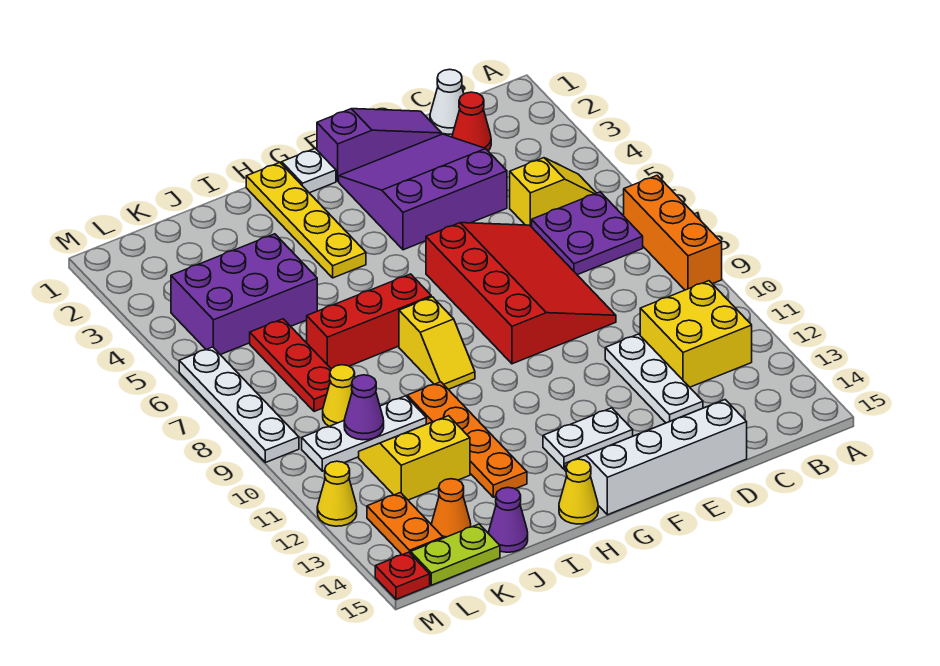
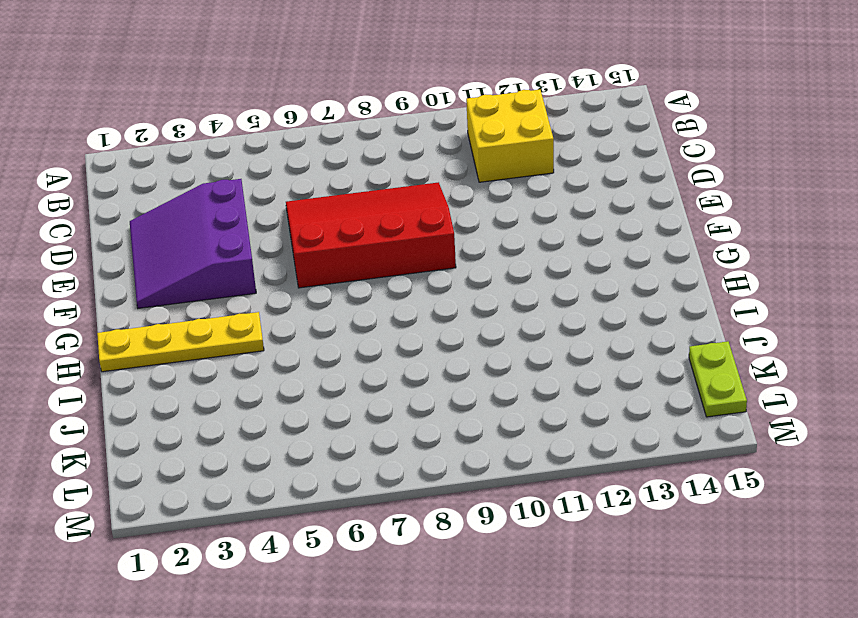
none -> orange 1x3 brick [624,175,722,290]
none -> yellow 1x2 slope [510,158,596,227]
none -> purple 2x2 plate [532,192,643,275]
none -> white 1x1 cone [430,69,464,134]

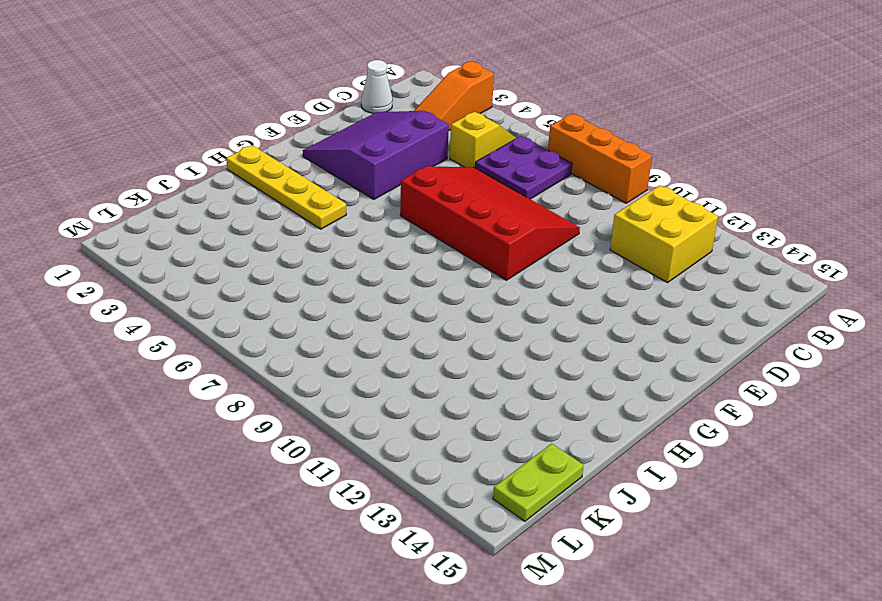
orange 1x3 slope [414,62,494,131] -> none
none -> red 1x1 cone [452,92,491,151]
none -> purple 1x3 slope [317,109,442,181]
none -> white 1x3 plate [605,334,703,423]
none -> white 2x4 slope [565,400,747,515]

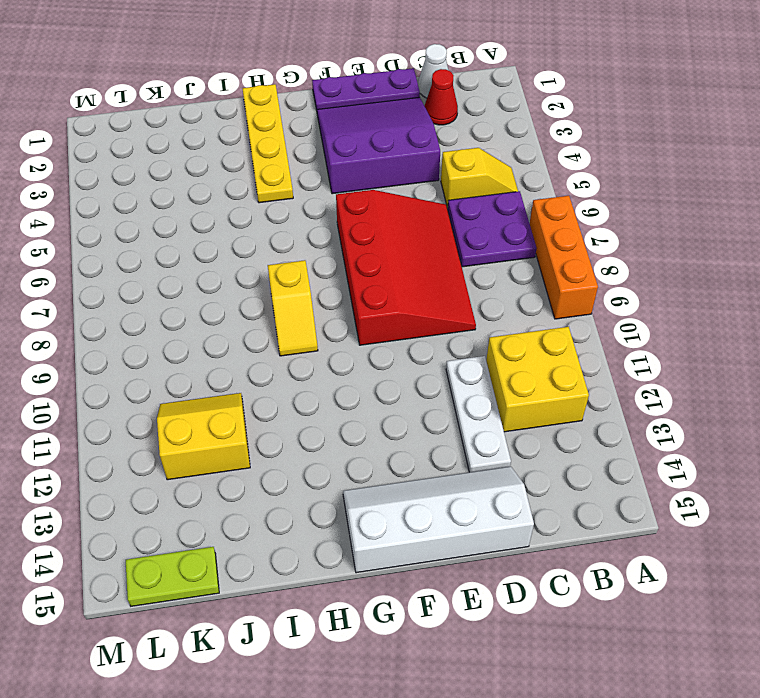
purple 1x3 plate [312,68,420,110] -> purple 1x3 slope [317,109,442,181]
none -> white 1x2 plate [543,408,633,469]
none -> white 1x1 plate [282,149,336,193]
none -> red 1x3 brick [307,274,431,369]
none -> yellow 1x1 cone [559,459,598,524]

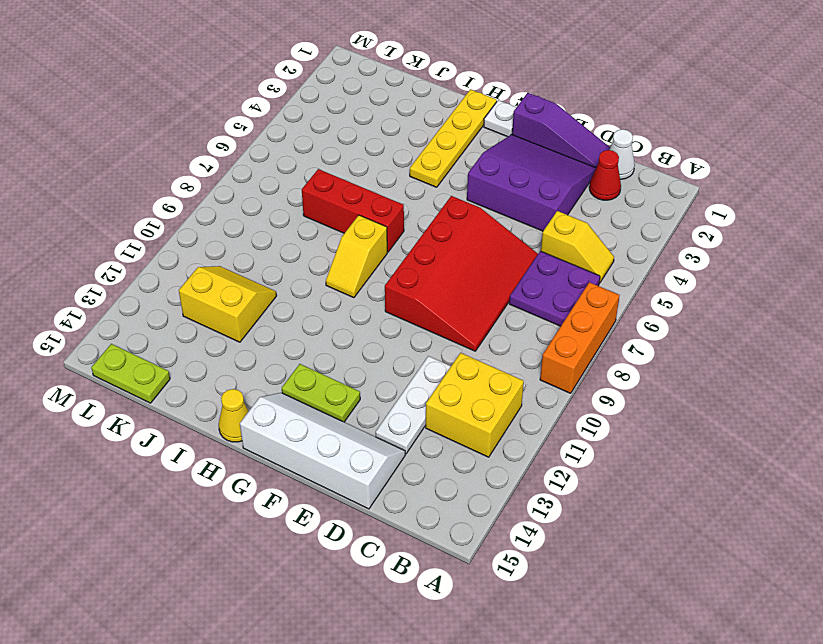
lime 1x2 plate [282,364,360,422] -> white 1x2 plate [543,408,633,469]
none -> orange 1x4 plate [407,382,527,497]
none -> purple 2x3 brick [171,234,317,355]
none -> white 1x3 plate [302,396,426,471]
none -> purple 1x1 cone [488,487,528,552]

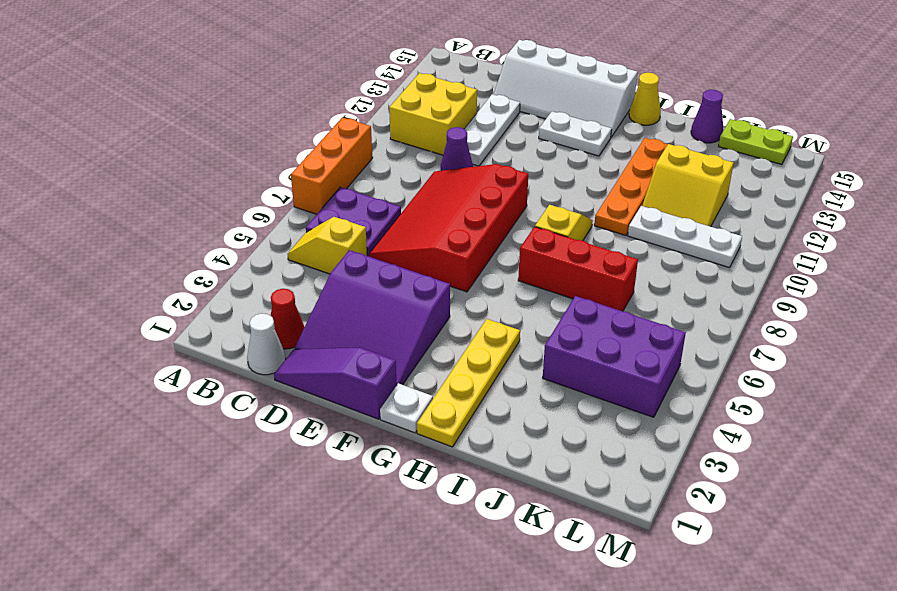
purple 1x1 cone [441,127,473,171] -> purple 1x1 cone moved to [344,375,384,440]
none -> red 1x3 plate [250,319,331,412]
none -> yellow 1x1 cone [323,365,355,426]
none -> orange 1x1 cone [431,479,471,538]
none -> orange 1x2 plate [367,493,443,555]

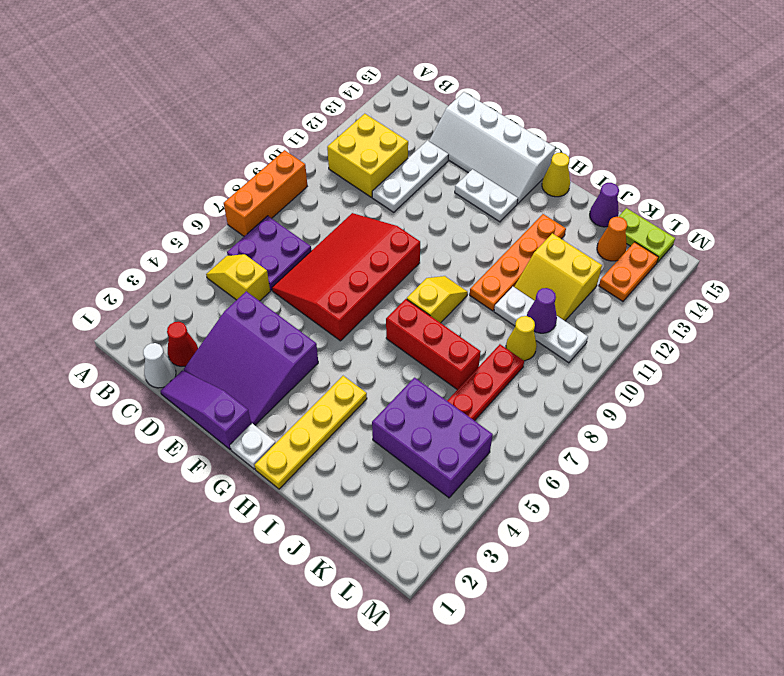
none -> white 1x4 plate [179,347,299,463]
none -> yellow 1x1 cone [317,461,357,526]
none -> red 1x1 plate [375,552,430,599]

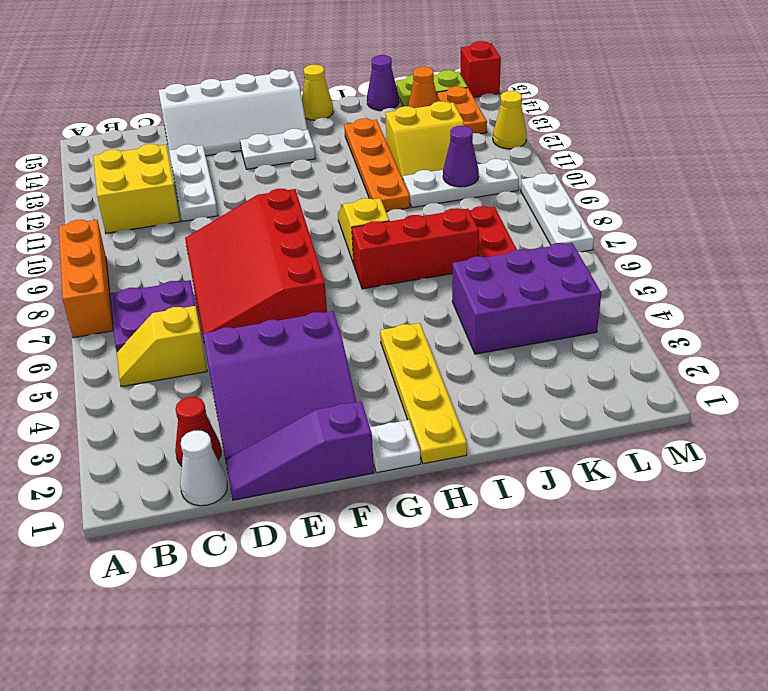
white 1x3 plate [521,173,594,252] -> white 1x4 plate [179,347,299,463]
red 1x1 brick [460,41,501,97] -> red 1x1 plate [375,552,430,599]
none -> yellow 1x1 cone [323,365,355,426]

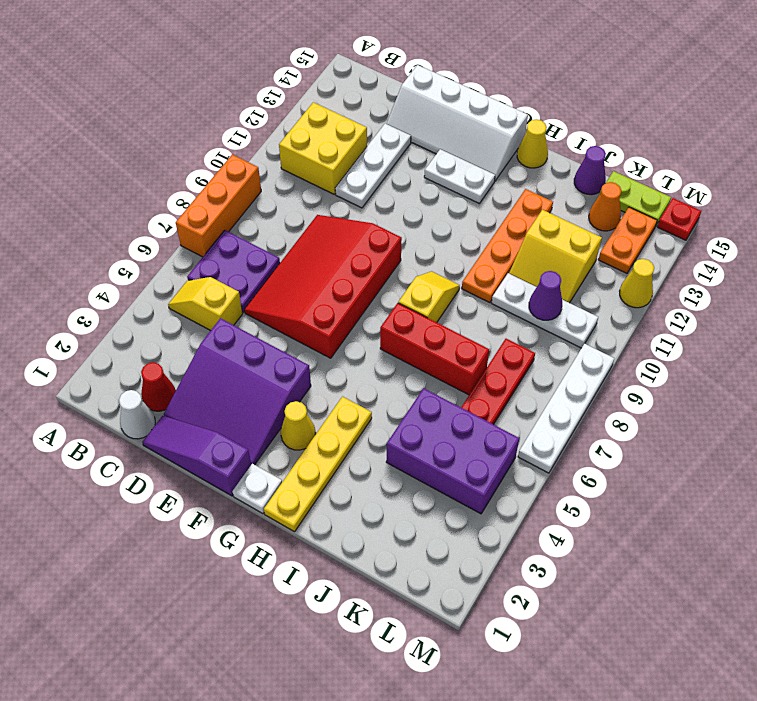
yellow 1x1 cone [281,401,316,450] -> yellow 1x1 cone moved to [323,365,355,426]

